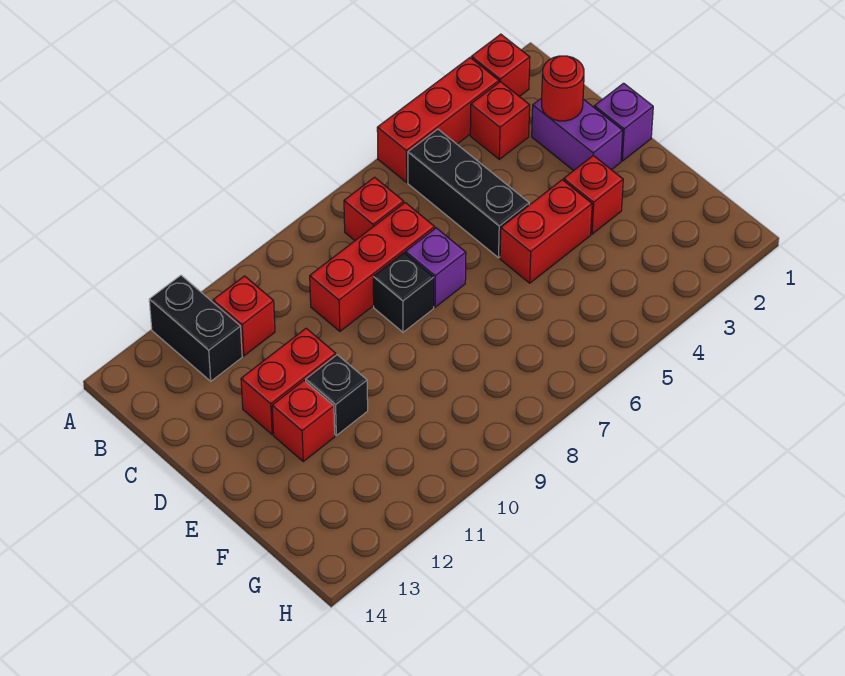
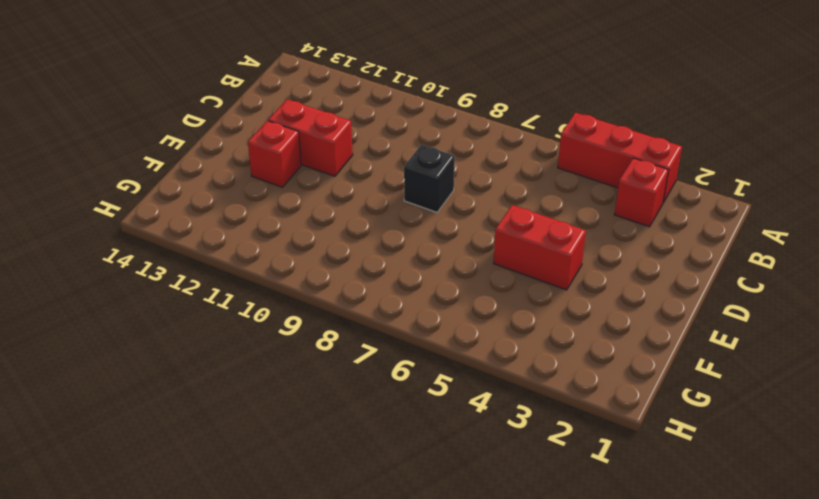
none -> red 1x1 brick [471,34,530,97]
none -> black 1x2 brick [149,275,242,381]
none -> black 1x3 brick [408,129,529,258]

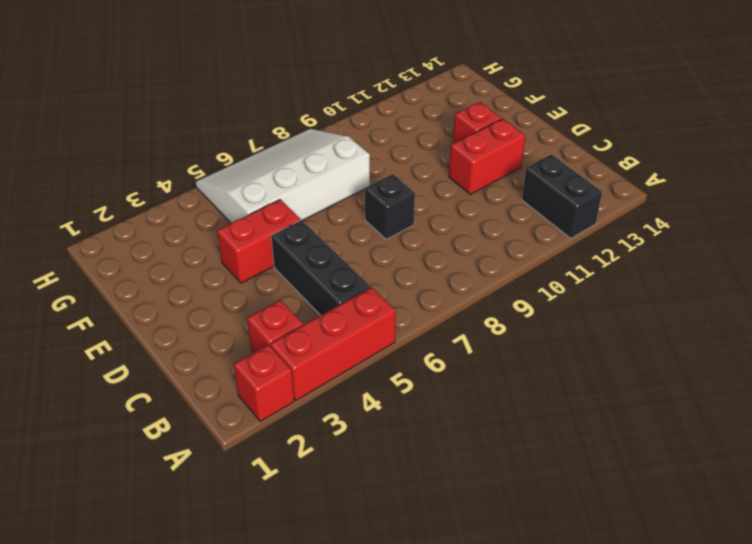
white 3x4 slope [196,129,370,223] -> none
none -> red 1x1 brick [344,177,404,240]
none -> red 1x1 brick [213,276,275,356]
none -> purple 1x2 brick [532,98,623,171]

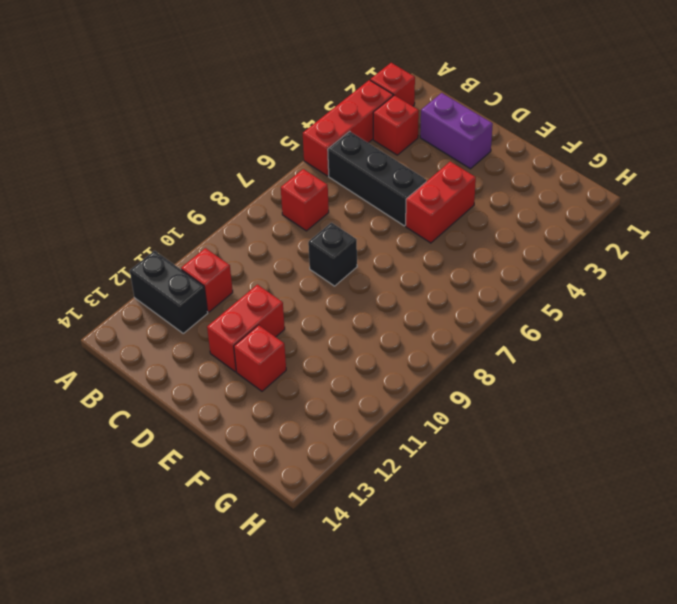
none -> red 1x3 brick [310,203,435,331]
none -> purple 1x1 brick [594,83,653,161]
none -> purple 1x1 brick [406,228,466,307]

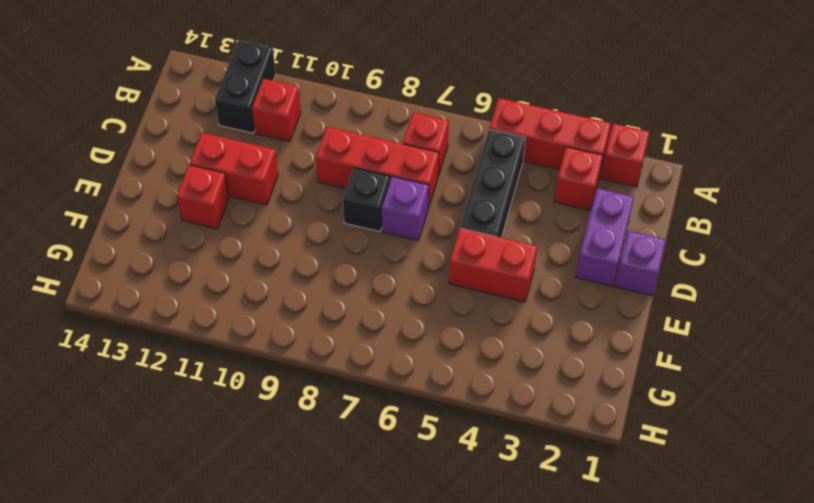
none -> red 1x1 brick [564,156,623,234]
none -> black 1x1 brick [306,355,368,435]
none -> red 1x1 round brick [542,56,584,121]

